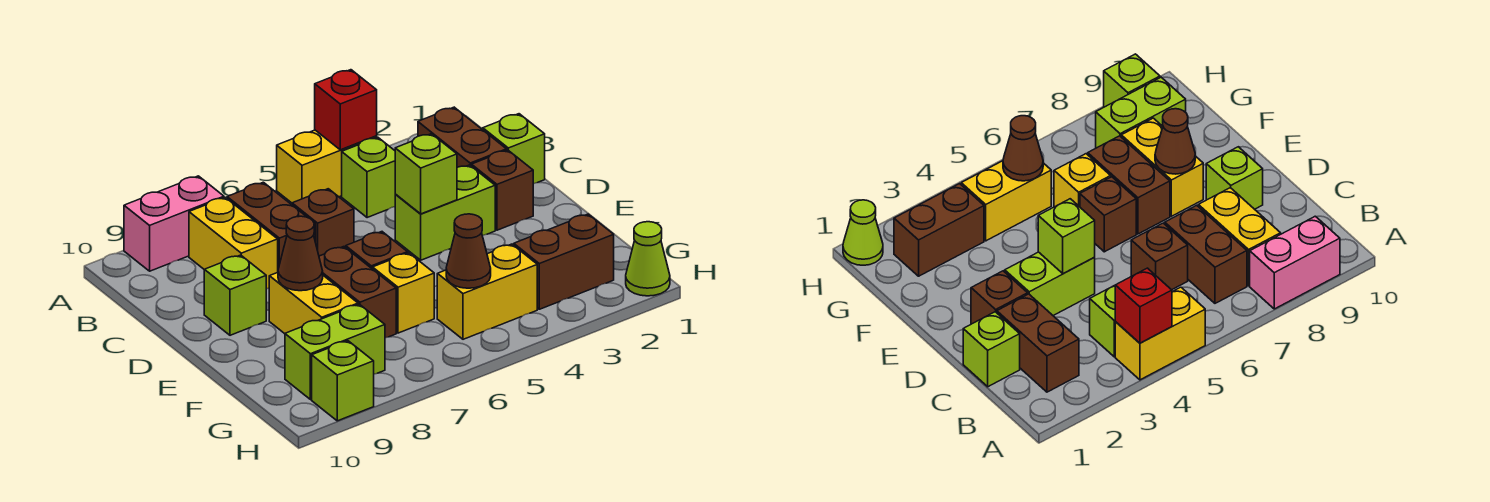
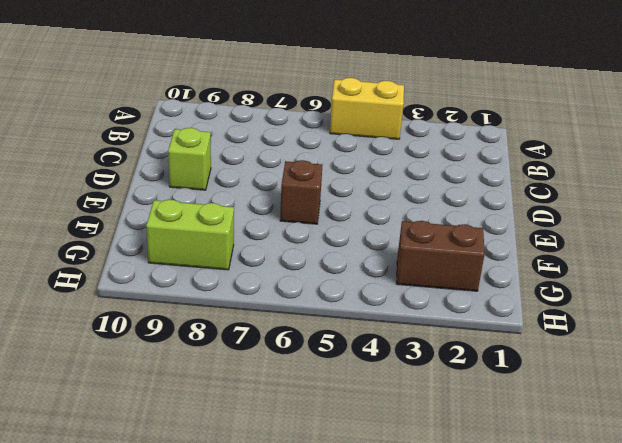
none -> pink 1x2 brick [124,176,224,271]
none -> brown 1x2 brick [418,107,507,167]
none -> lime 1x1 brick [342,137,395,218]

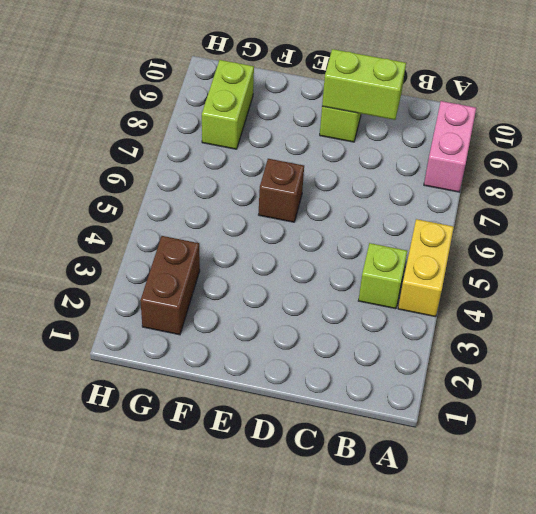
lime 1x2 brick [322,49,406,120] -> lime 1x2 brick turned to [395,165,495,260]
none -> brown 1x2 brick [418,107,507,167]
none -> brown 1x2 brick [227,182,316,269]
none -> yellow 1x2 brick [189,197,278,289]

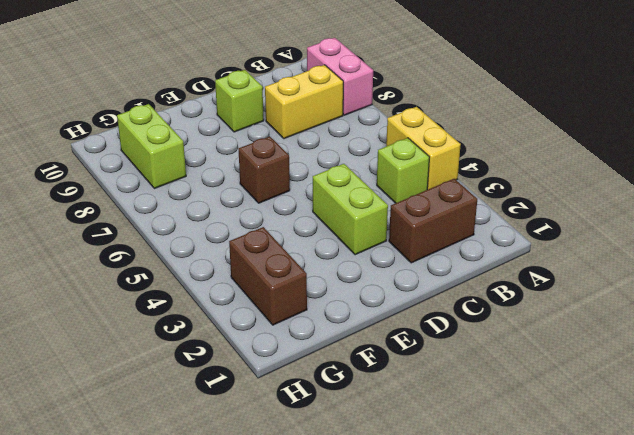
none -> brown 1x2 brick [227,182,316,269]
none -> lime 1x1 brick [483,114,545,184]
none -> brown 1x1 brick [292,189,354,256]

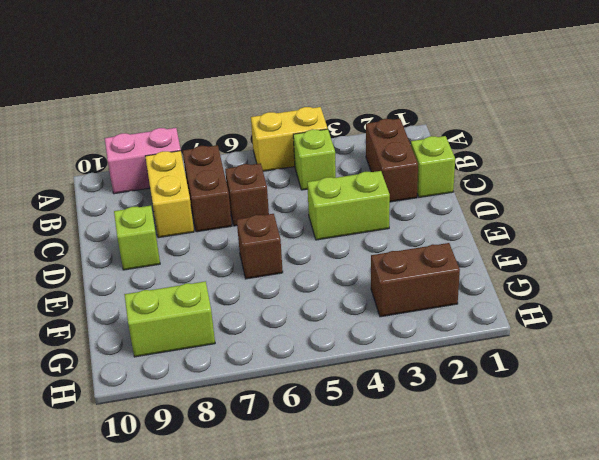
none -> brown 1x1 brick [471,150,533,230]
none -> brown 1x2 brick [319,247,396,338]
none -> yellow 1x2 brick [269,273,358,334]

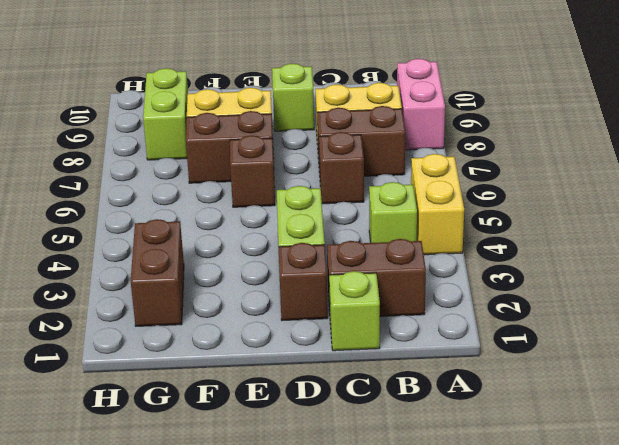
none -> yellow 1x1 brick [373,253,434,333]
none -> yellow 1x2 brick [437,244,537,339]
none -> lime 1x1 cone [626,222,670,296]

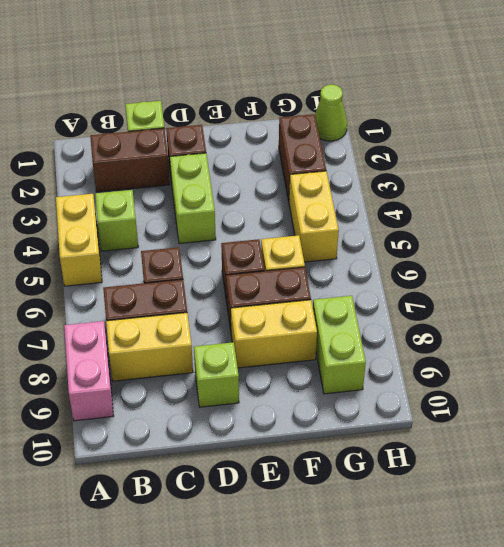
none -> lime 1x1 brick [312,341,374,421]
none -> red 1x1 brick [315,70,377,150]
none -> lime 1x1 brick [395,134,457,214]

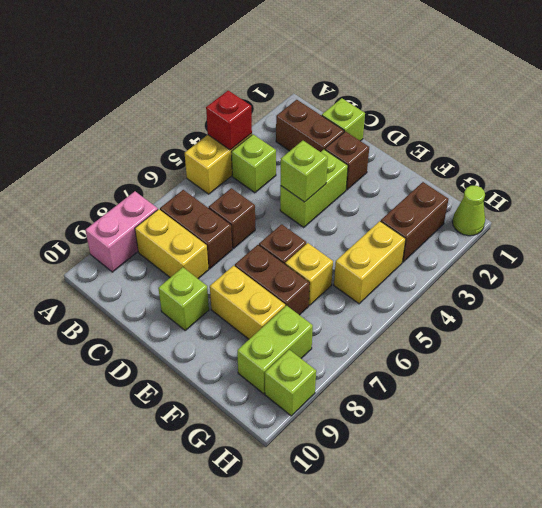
none -> brown 1x1 cone [278,216,323,291]
none -> brown 1x1 cone [446,214,491,288]

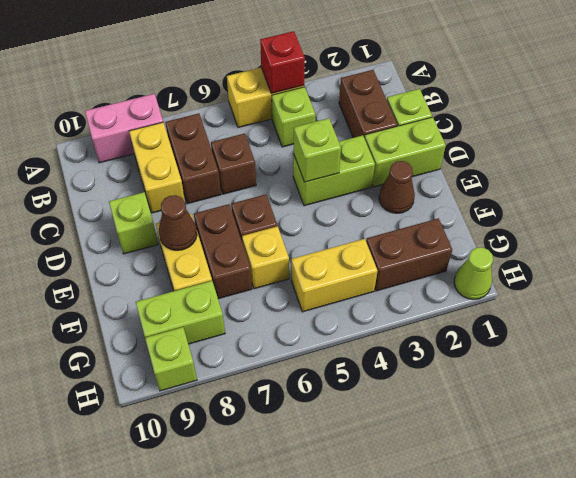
lime 1x2 brick [364,117,446,187] -> brown 1x1 brick [471,150,533,230]
brown 1x1 cone [379,161,415,213] -> brown 1x1 cone moved to [446,214,491,288]

